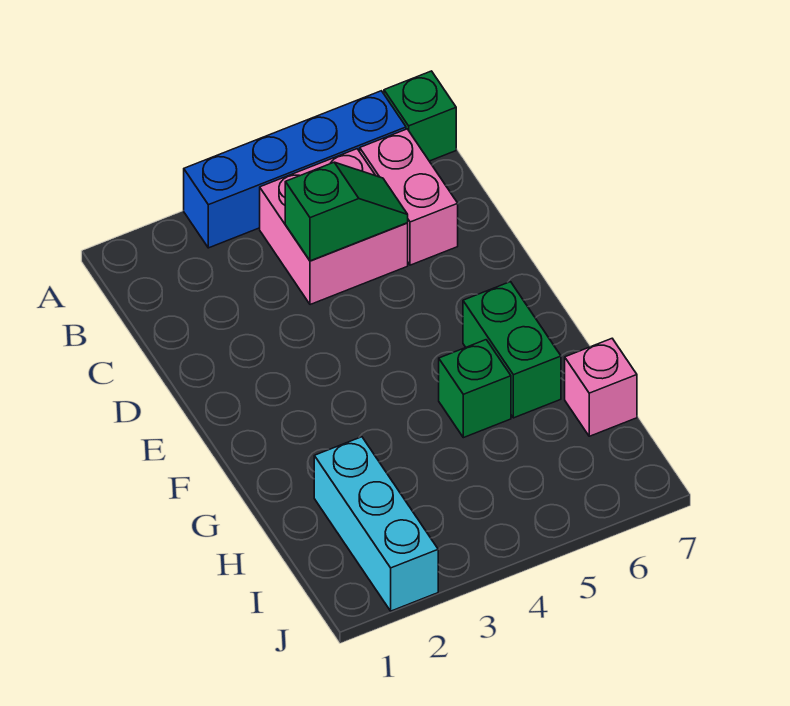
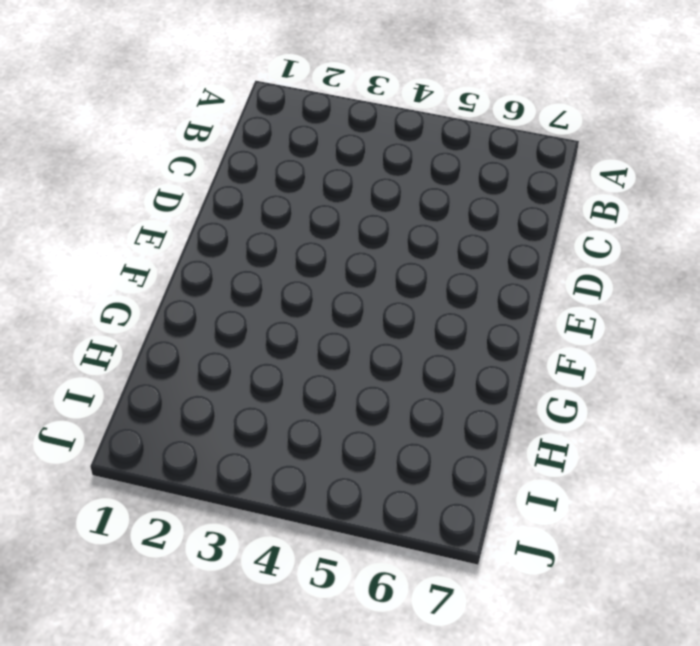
none -> blue 1x4 brick [184,91,406,248]
none -> green 1x1 brick [384,71,456,161]

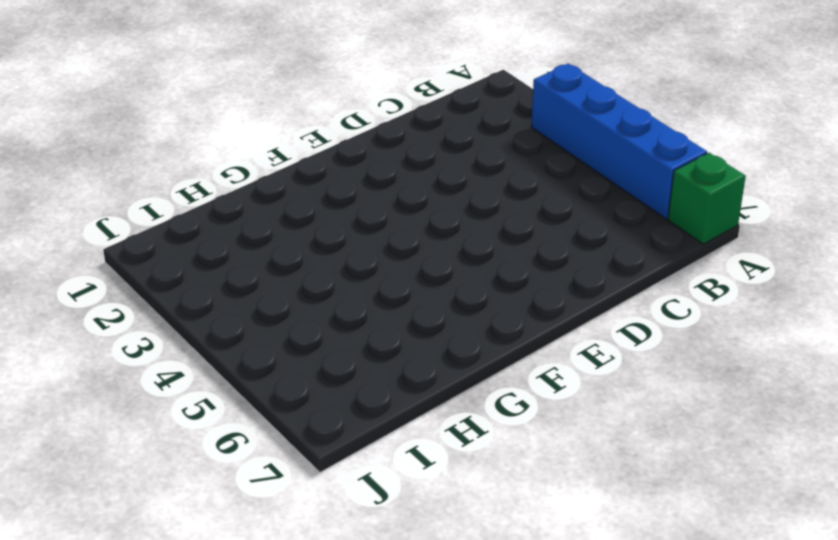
none -> pink 2x2 brick [260,149,408,305]
none -> pink 1x2 brick [360,129,458,265]

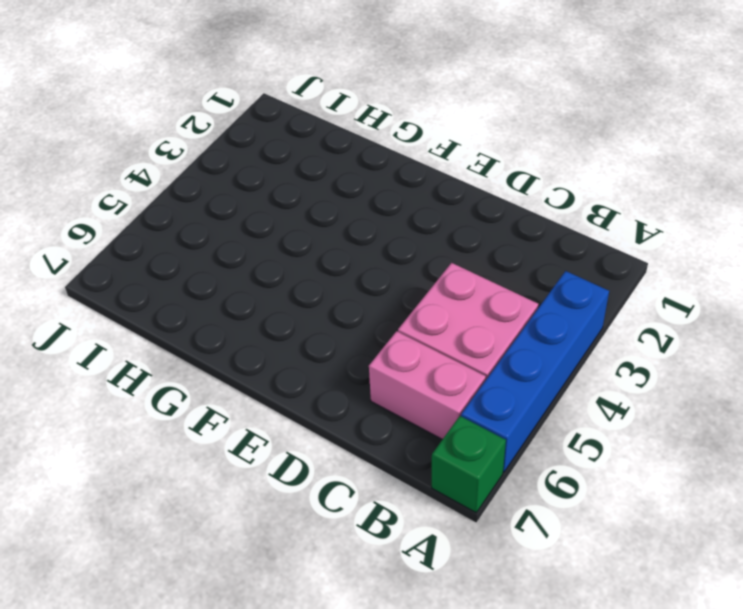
none -> green 1x2 brick [463,282,561,418]
none -> green 1x1 brick [439,340,511,438]

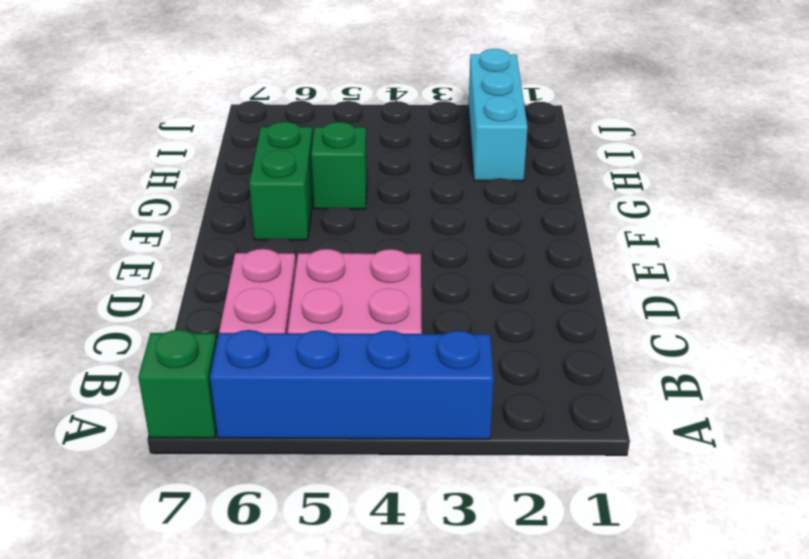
none -> pink 1x1 brick [565,339,637,436]
none -> green 1x2 slope [285,162,408,261]

